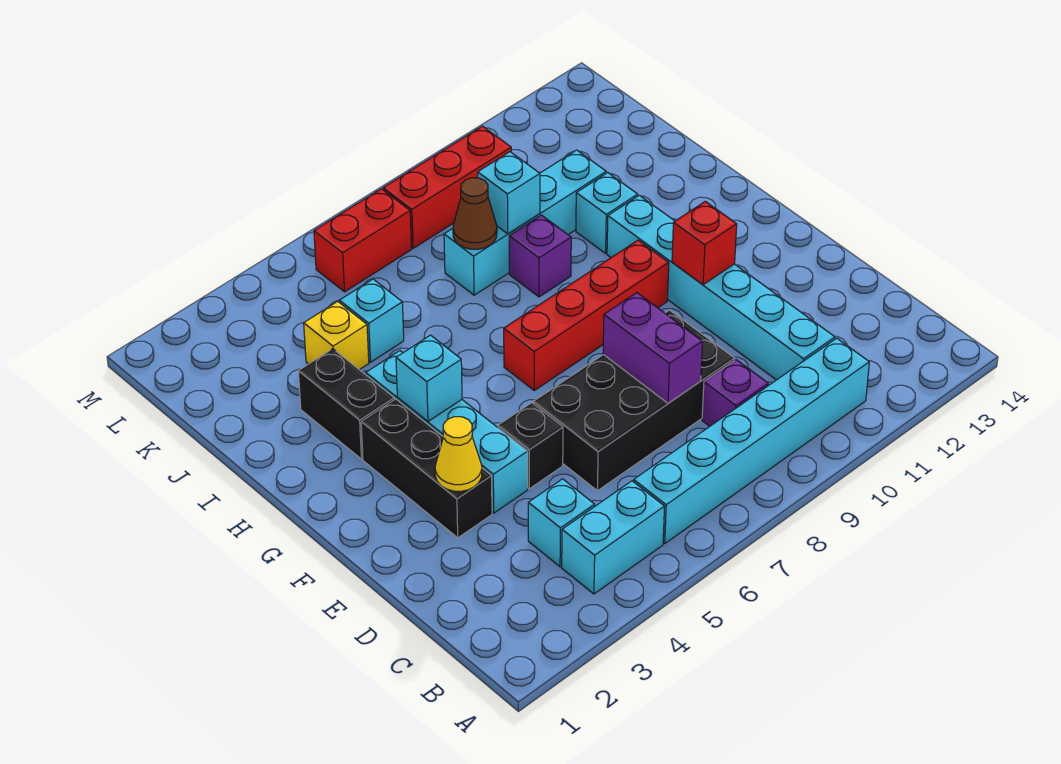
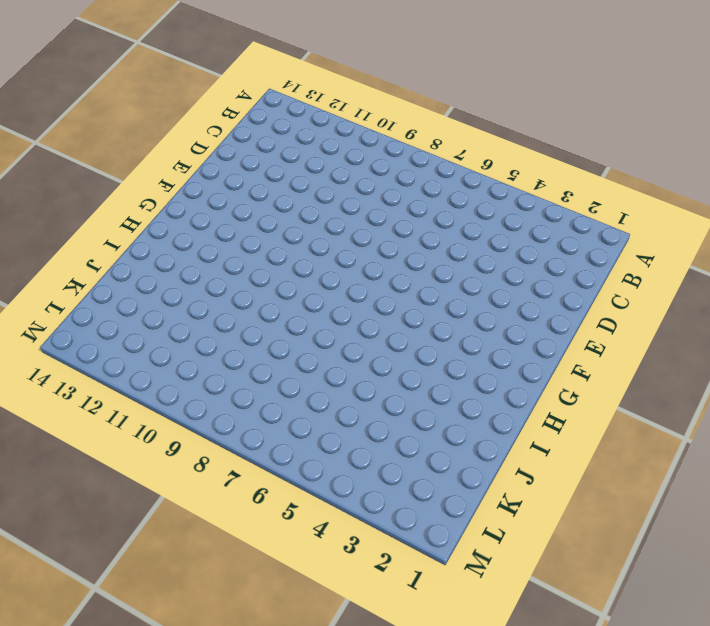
none -> cyan 1x2 brick [562,481,665,594]
none -> cyan 1x6 brick [634,338,869,543]
none -> cyan 1x1 brick [528,479,595,567]

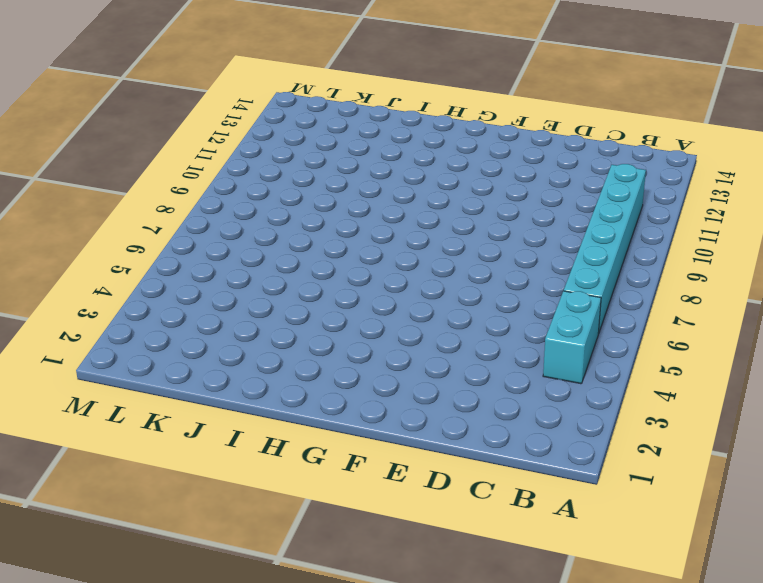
none -> cyan 1x1 brick [528,479,595,567]
none -> purple 1x1 brick [702,360,768,426]
none -> cyan 1x6 brick [607,195,835,380]

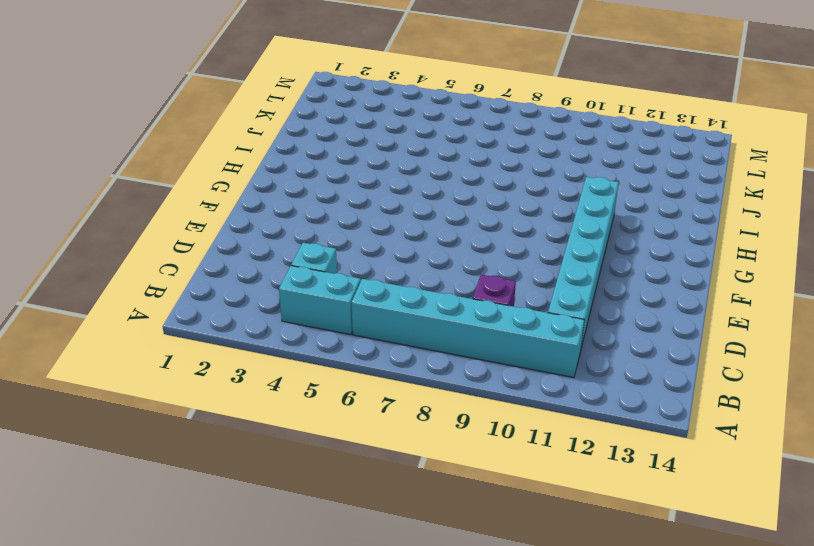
none -> black 2x4 brick [533,310,734,491]
none -> black 1x3 brick [361,399,492,538]
none -> cyan 1x4 brick [366,351,528,513]

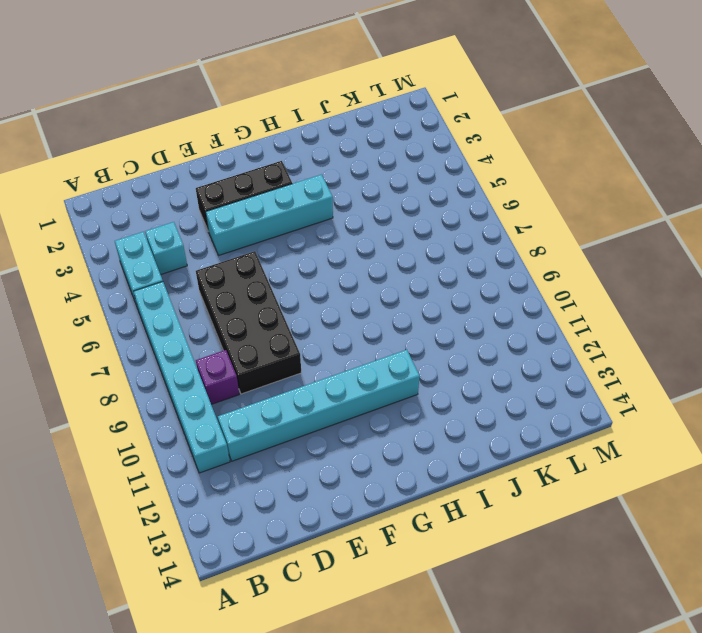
none -> black 1x1 brick [498,403,563,489]
none -> red 1x4 brick [504,240,669,390]
none -> black 1x2 brick [298,349,394,459]

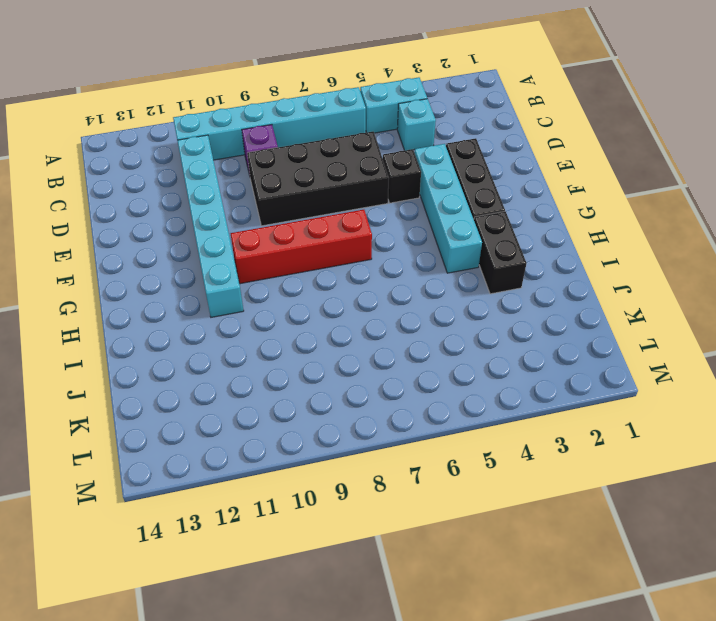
none -> purple 1x1 brick [509,215,571,297]
none -> cyan 1x1 brick [576,173,638,253]
none -> yellow 1x1 brick [304,301,369,370]

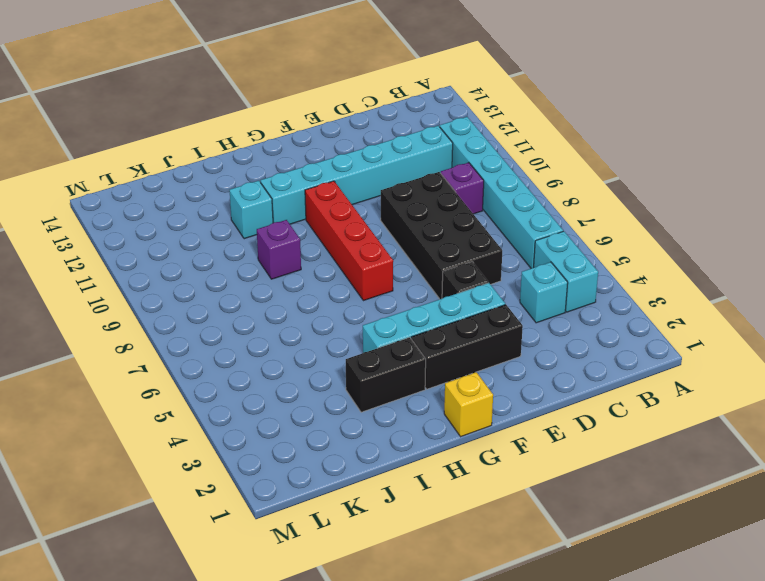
yellow 1x1 brick [444,372,493,437] -> yellow 1x1 brick moved to [304,301,369,370]
none -> cyan 1x1 brick [339,279,404,362]
none -> cyan 1x4 brick [444,150,606,295]
none -> red 1x2 brick [314,189,412,292]

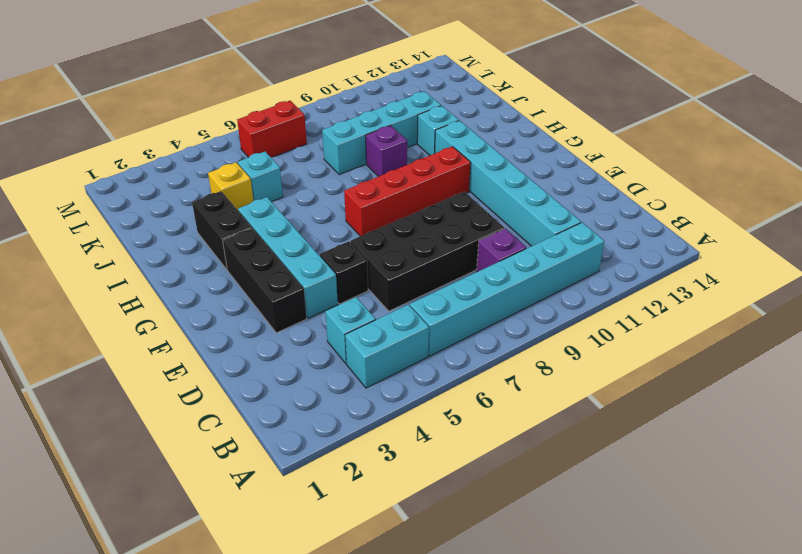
none -> red 1x3 brick [383,126,511,248]
none -> purple 1x2 brick [603,293,702,403]
none -> yellow 1x1 cone [435,417,482,491]

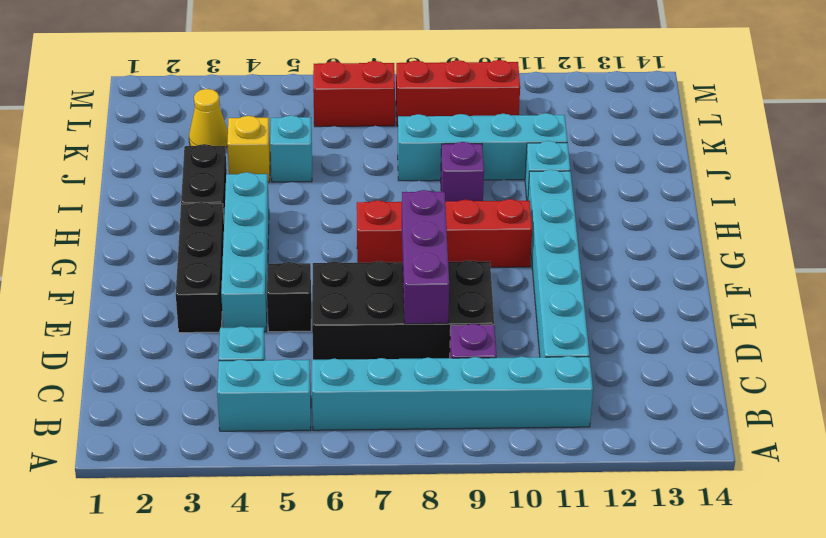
purple 1x3 brick [402,190,449,324] -> purple 1x2 brick [603,293,702,403]
yellow 1x1 cone [189,89,228,148] -> yellow 1x1 cone moved to [435,417,482,491]
none -> red 1x1 brick [672,201,737,285]
none -> cyan 1x1 brick [396,335,462,421]
none -> brown 1x1 cone [453,178,497,249]

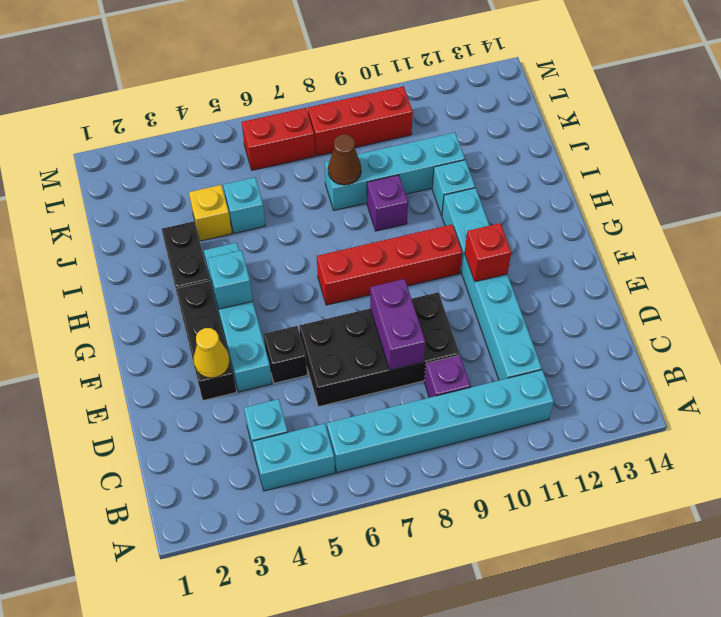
none -> cyan 1x1 brick [478,152,540,234]

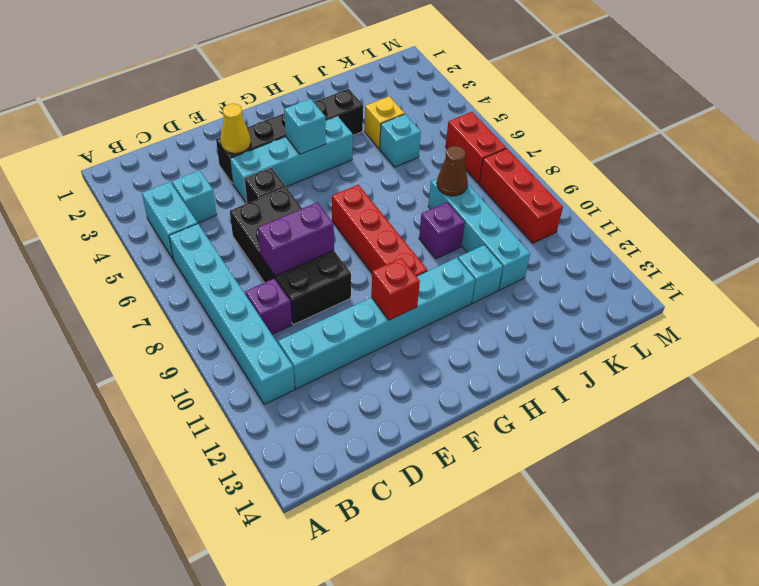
none -> cyan 1x1 brick [478,152,540,234]

